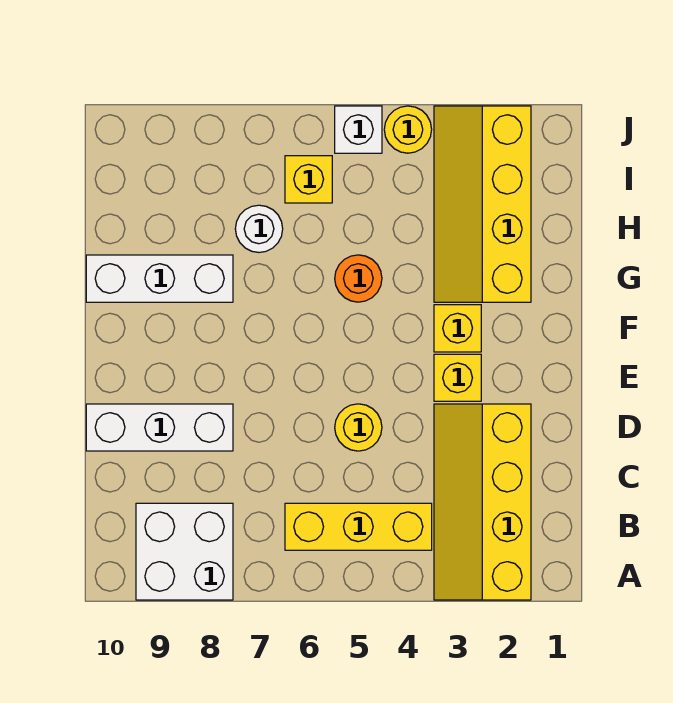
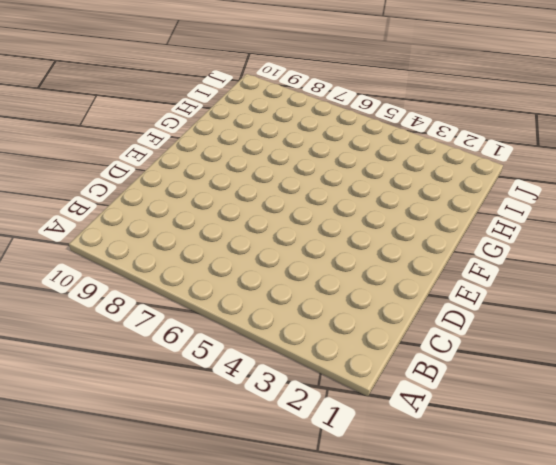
none -> yellow 2x4 slope [434,404,531,600]
none -> white 2x2 brick [136,503,233,600]
none -> yellow 1x3 brick [285,503,432,550]

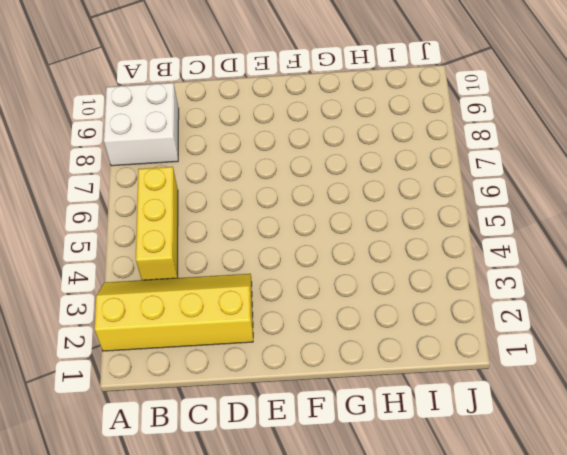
none -> yellow 1x1 round brick [335,404,382,451]
none -> white 1x3 brick [86,404,233,451]
none -> yellow 1x1 brick [434,354,481,401]

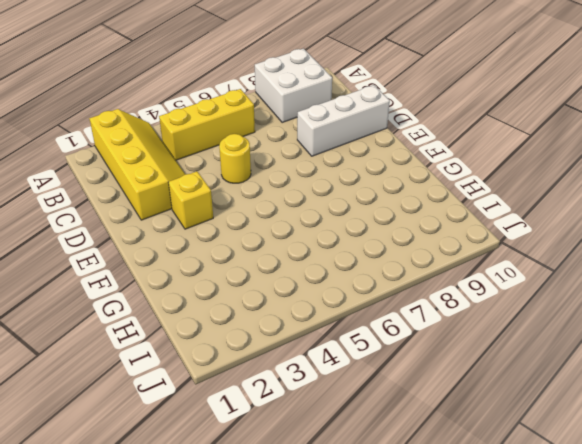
none -> yellow 1x1 brick [434,305,481,352]
none -> yellow 2x4 slope [434,106,531,302]
none -> orange 1x1 round brick [335,255,382,302]

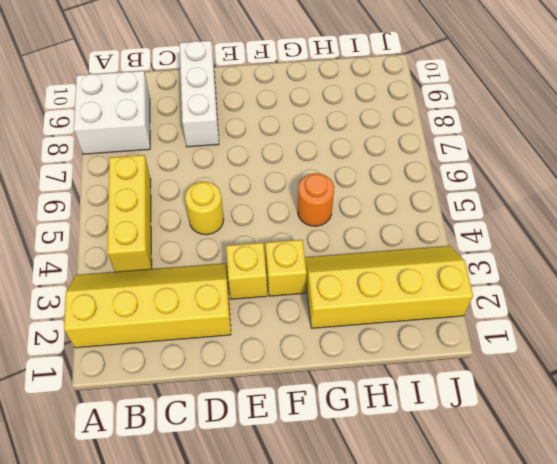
none -> white 1x3 brick [86,255,233,302]
none -> white 1x1 round brick [235,205,283,252]
none -> yellow 1x1 brick [285,156,332,203]

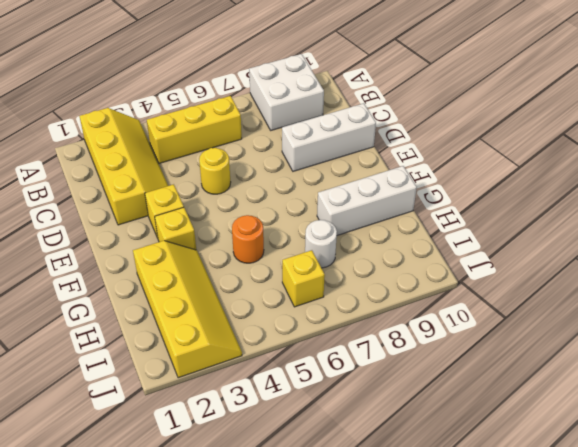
none -> yellow 1x1 round brick [384,106,432,153]
none -> white 1x1 brick [335,106,382,153]

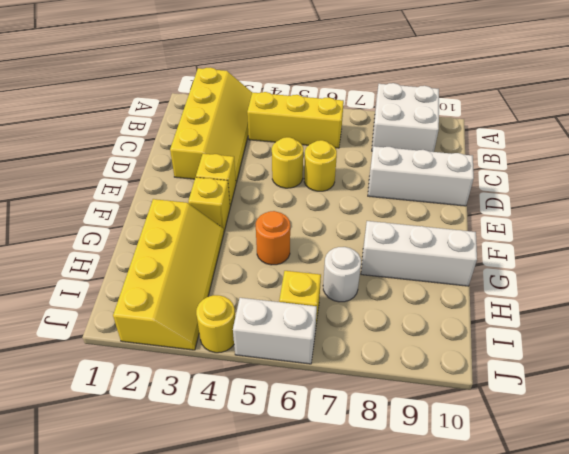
yellow 1x1 round brick [304,140,337,191] -> none
white 1x2 brick [233,298,317,364] -> white 1x1 brick [335,106,382,153]

